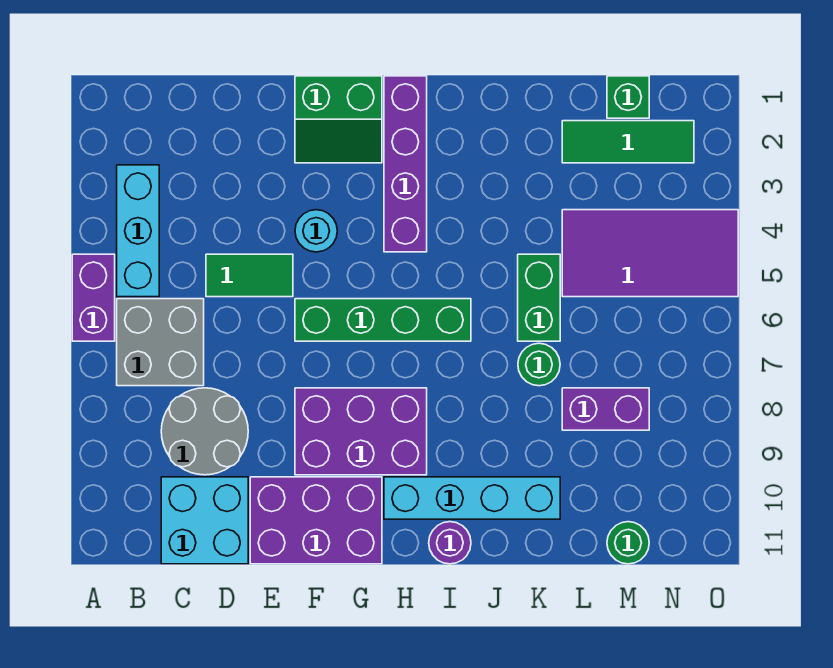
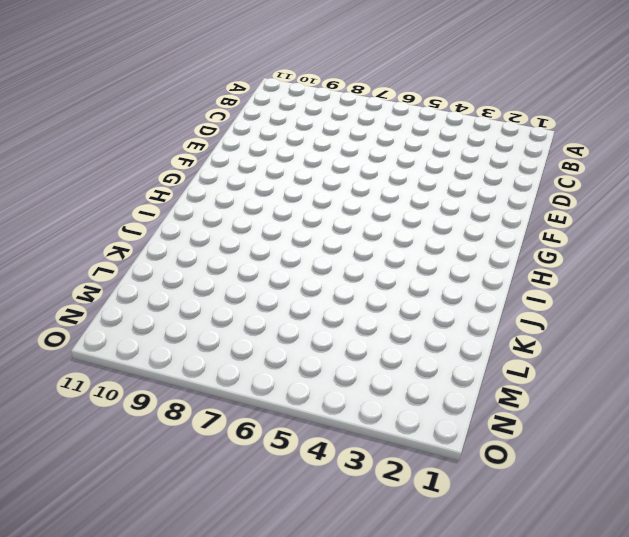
none -> purple 1x2 brick [72,254,115,341]
none -> cyan 1x3 brick [117,165,159,297]
none -> grey 2x2 brick [117,299,204,386]

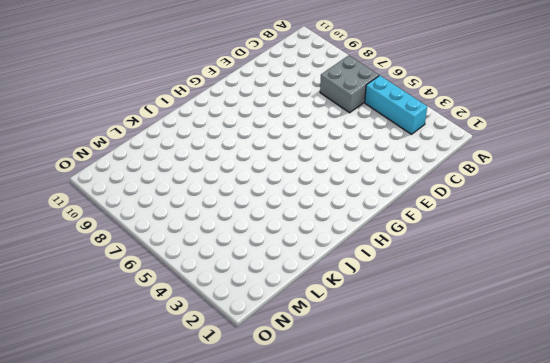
none -> purple 1x2 brick [72,254,115,341]
none -> grey 2x2 round brick [161,388,248,475]
none -> cyan 2x2 brick [161,477,248,564]

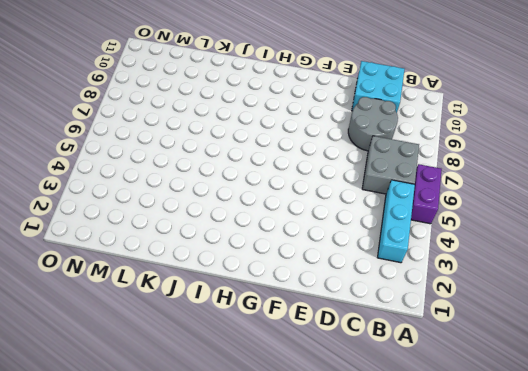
none -> green 1x2 tile [206,254,293,297]
none -> purple 2x3 brick [250,477,382,564]
none -> green 2x2 slope [295,76,382,163]

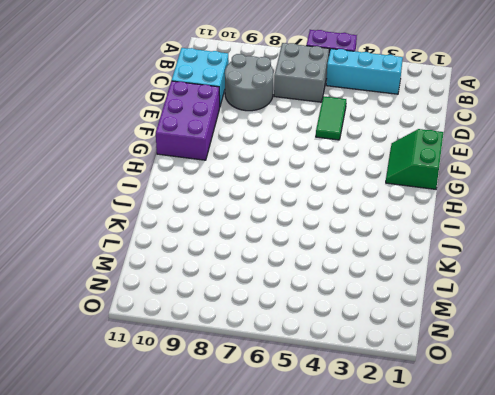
none -> cyan 1x1 round brick [295,210,337,252]
none -> green 1x4 brick [295,299,471,341]
none -> purple 2x3 brick [295,388,427,475]

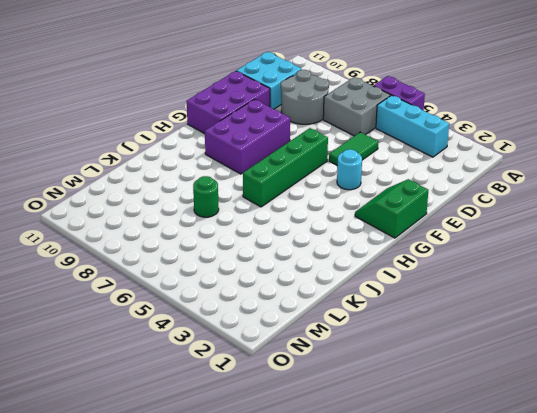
none -> purple 1x4 brick [384,76,427,252]
none -> cyan 1x4 brick [384,477,560,519]
none -> purple 1x1 round brick [429,522,471,564]

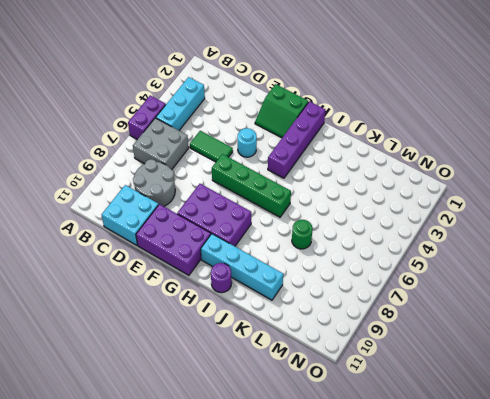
none -> green 1x2 brick [518,254,560,341]
none -> green 1x3 tile [562,121,694,163]
none -> purple 2x4 tile [562,210,738,297]

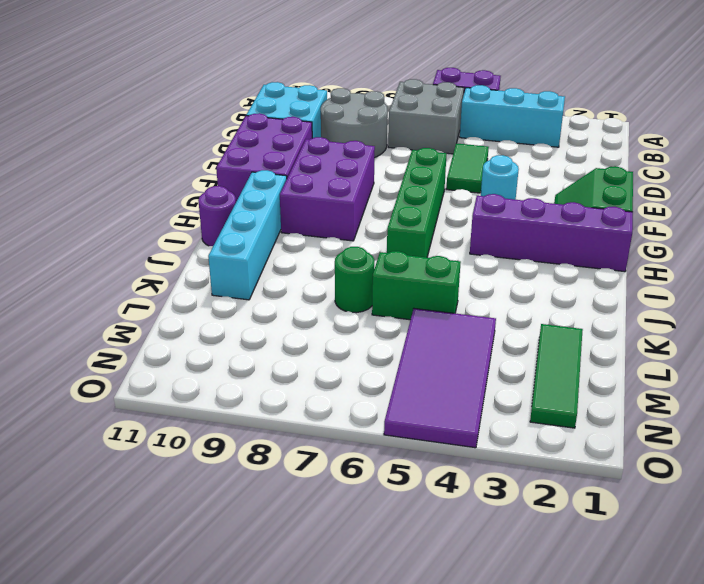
none -> purple 1x2 brick [562,388,649,430]
none -> green 1x1 brick [607,76,649,118]
none -> green 1x1 round brick [607,522,649,564]

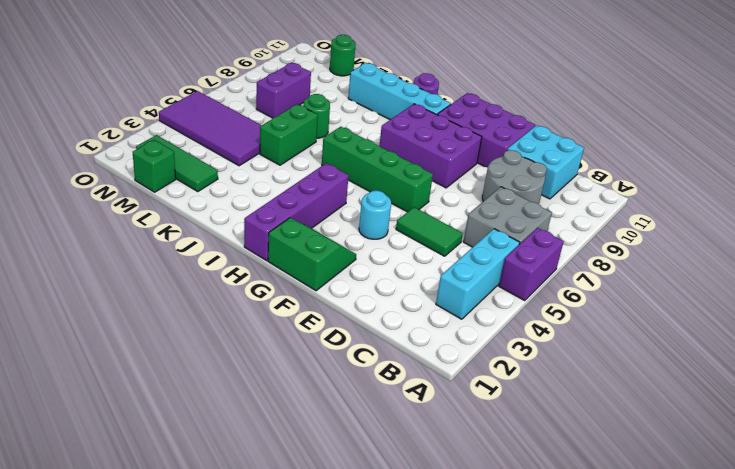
purple 1x2 brick [256,63,311,118] -> purple 1x2 brick turned to [562,388,649,430]

